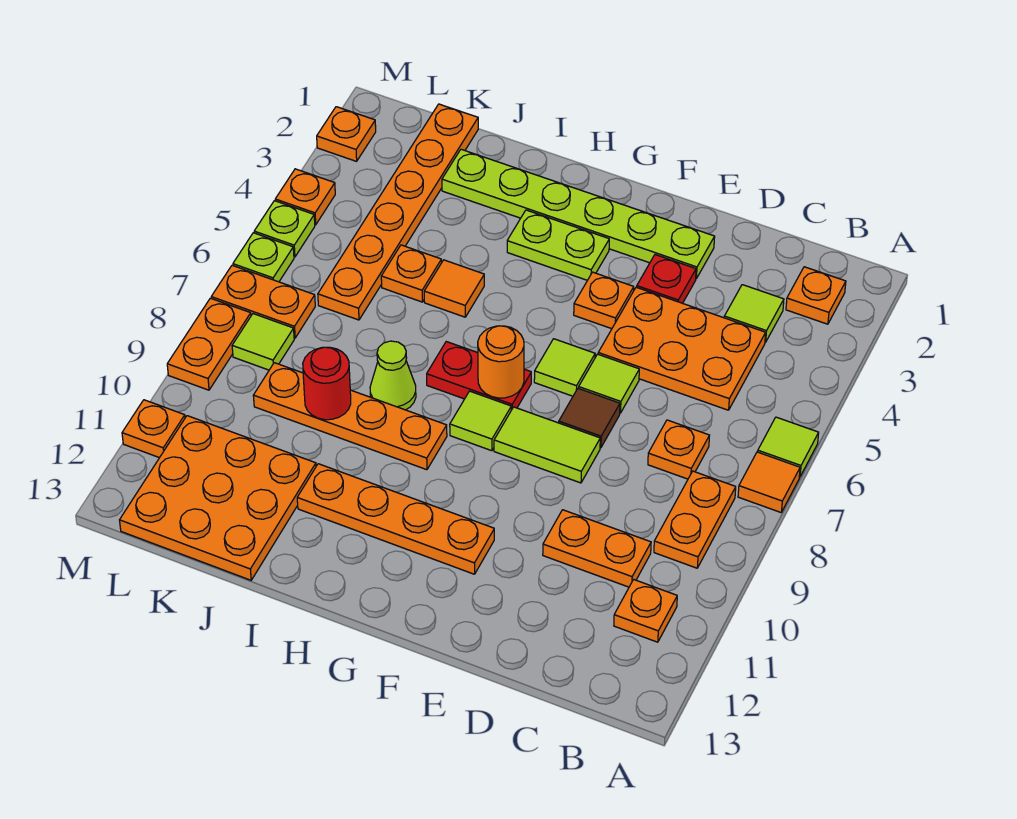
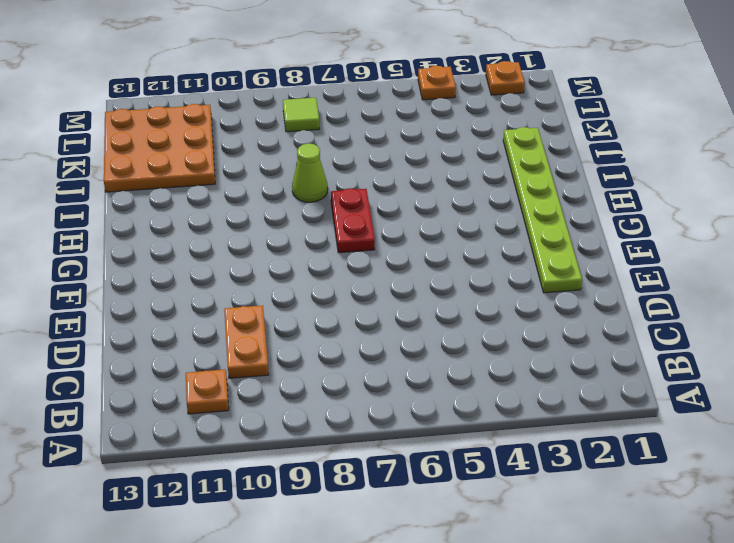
none -> lime 1x1 tile [758,417,819,477]
none -> orange 1x1 tile [738,452,800,512]
none -> orange 1x1 plate [786,267,846,324]
none -> orange 1x2 plate [654,471,736,568]

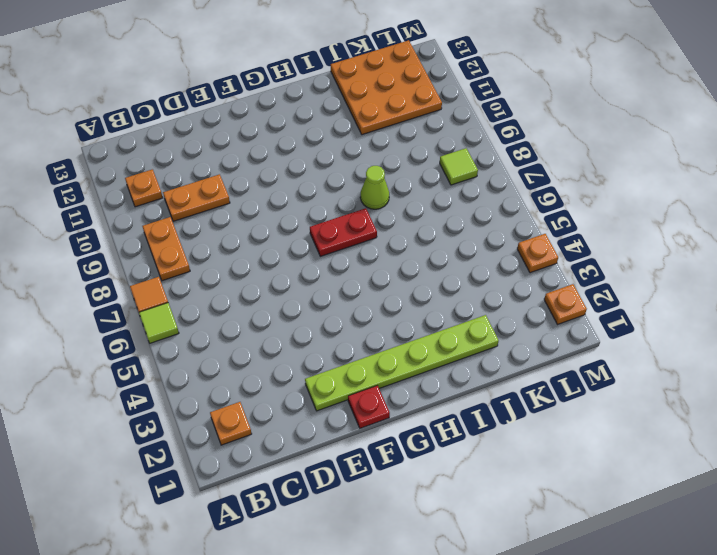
red 1x1 plate [348,386,390,428] -> red 1x1 plate moved to [637,255,696,303]
none -> lime 1x1 tile [724,285,784,342]
none -> orange 2x3 plate [598,287,766,410]
none -> orange 1x1 plate [648,420,710,479]
none -> lime 1x1 tile [579,354,639,413]

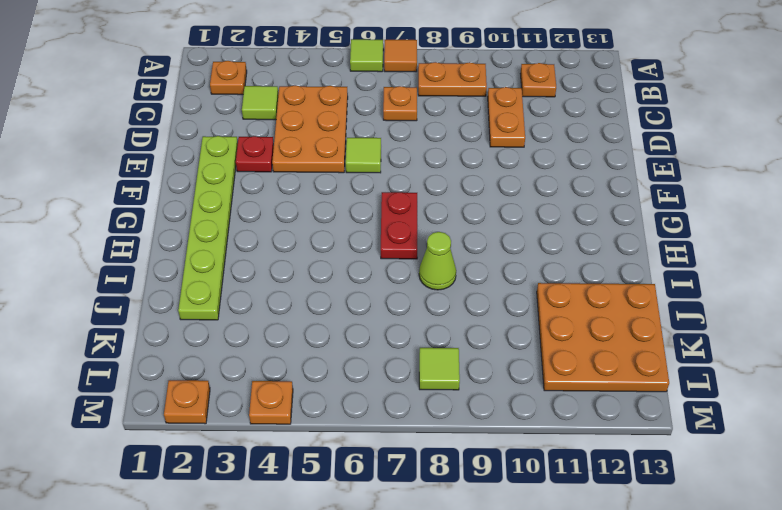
none -> brown 1x1 tile [559,388,620,448]
none -> lime 1x2 tile [494,407,600,483]
none -> orange 1x1 plate [574,272,634,329]
none -> lime 1x1 tile [534,339,595,396]

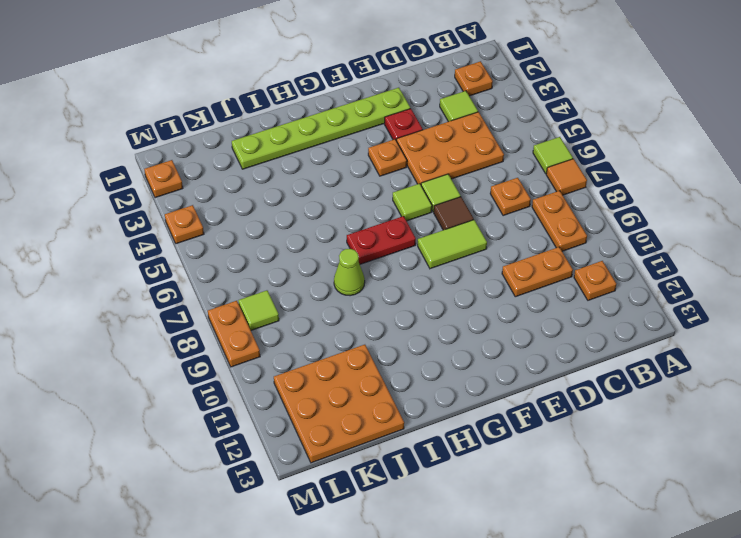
none -> orange 1x4 plate [297,464,494,574]
none -> lime 1x2 plate [507,210,609,280]
none -> lime 1x1 tile [450,391,511,451]
none -> orange 1x4 plate [253,363,447,470]

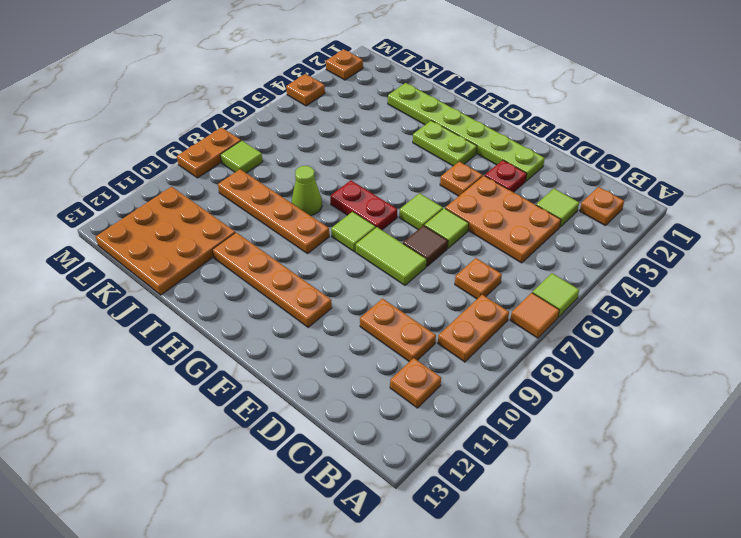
none -> orange 1x1 tile [424,260,484,317]
none -> orange 1x1 plate [381,245,442,302]
none -> orange 1x6 plate [318,104,478,320]
none -> orange 1x2 plate [211,265,315,338]

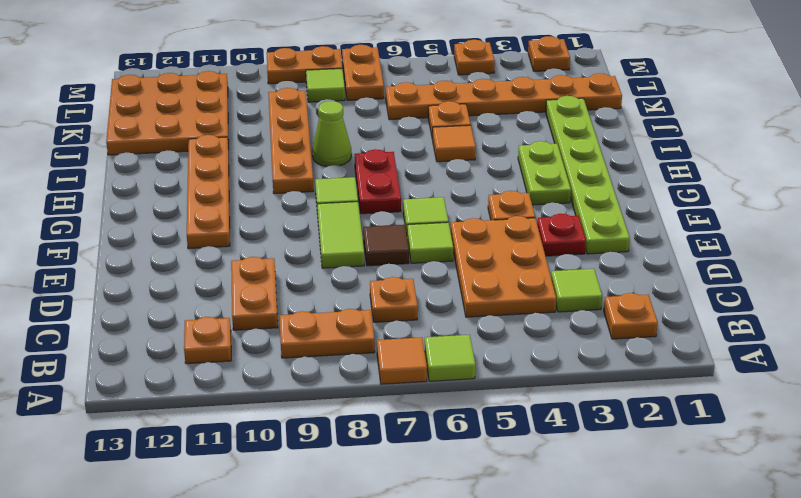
none -> lime 1x1 plate [254,201,315,257]
none -> lime 1x1 plate [233,233,294,282]
none -> orange 1x1 plate [122,400,185,458]
none -> orange 1x1 round brick [478,326,524,398]

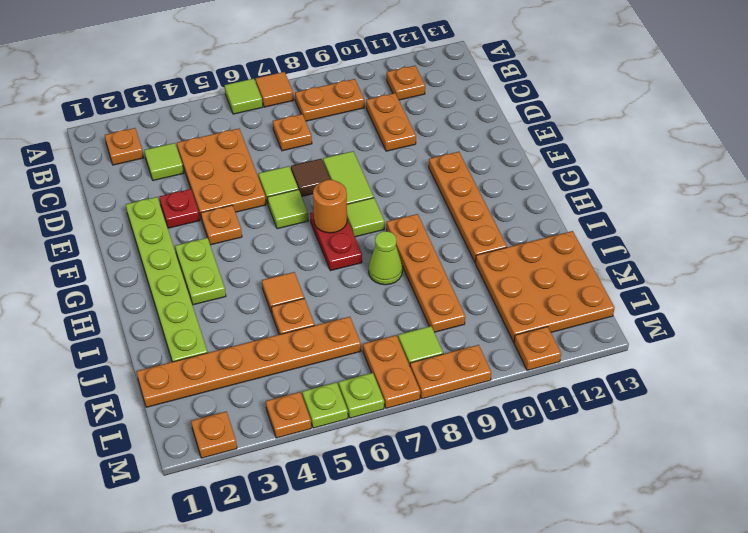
none -> red 1x1 round brick [303,347,351,420]

